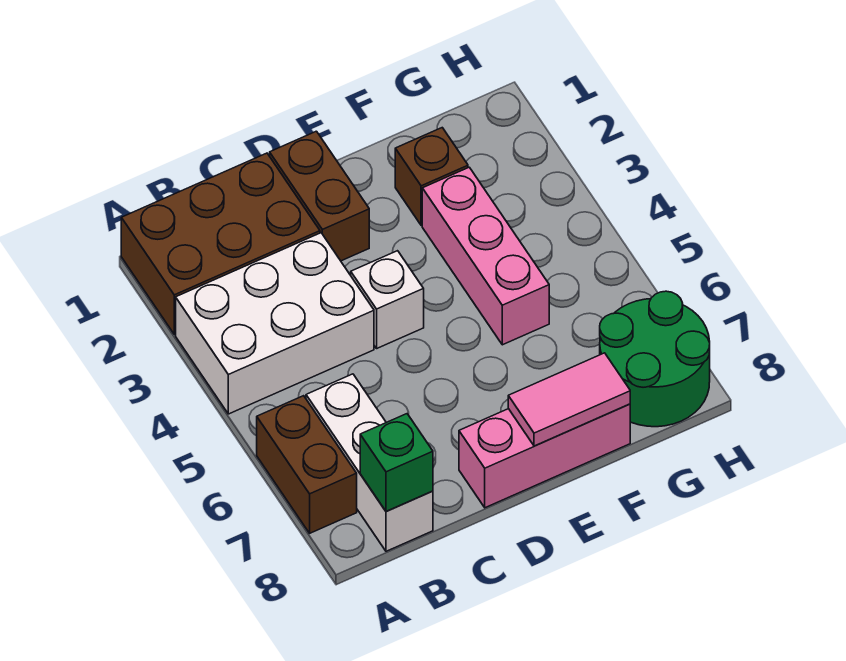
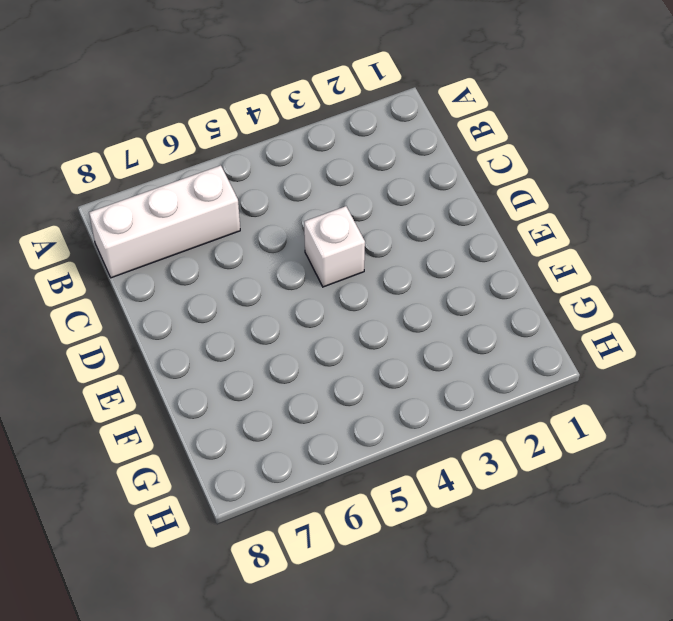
none -> brown 2x3 brick [121,153,320,334]
none -> white 2x3 brick [176,233,374,414]
none -> brown 1x2 brick [257,396,357,533]

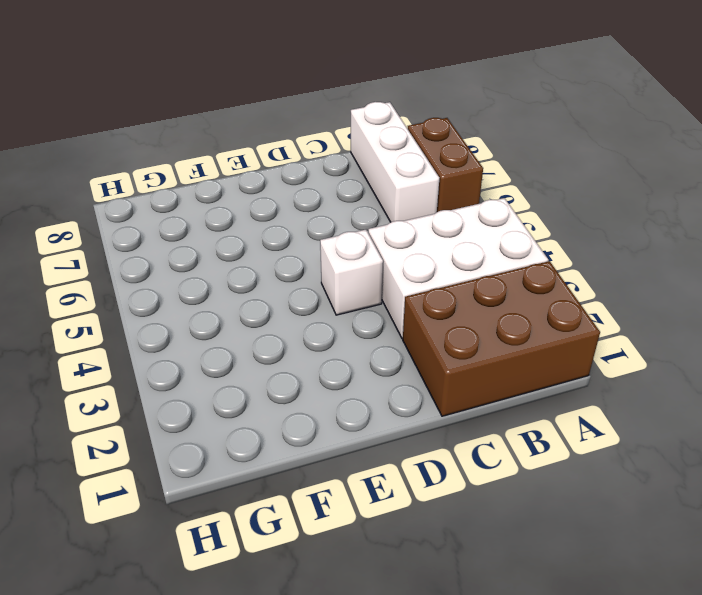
none -> brown 1x2 brick [270,131,369,261]
none -> pink 1x3 brick [459,404,630,508]
none -> brown 1x1 brick [395,128,468,225]

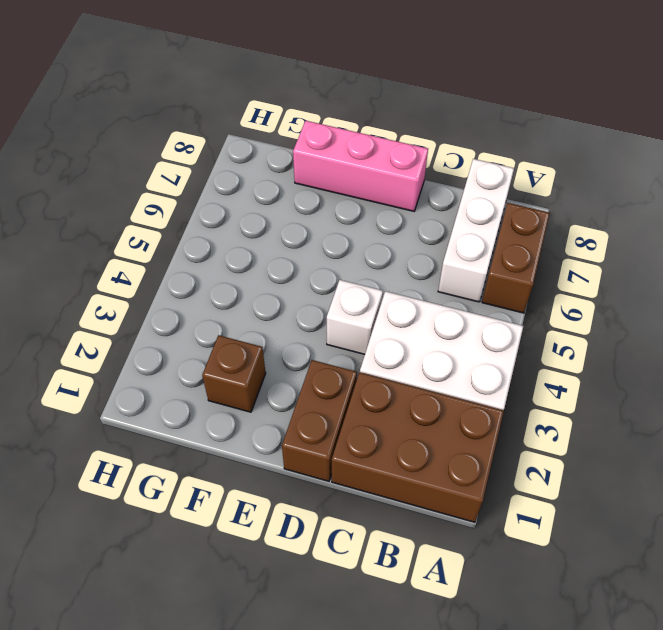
none -> pink 1x3 brick [422,167,549,345]
none -> green 2x2 round brick [600,291,710,427]
none -> green 1x1 brick [360,414,433,512]

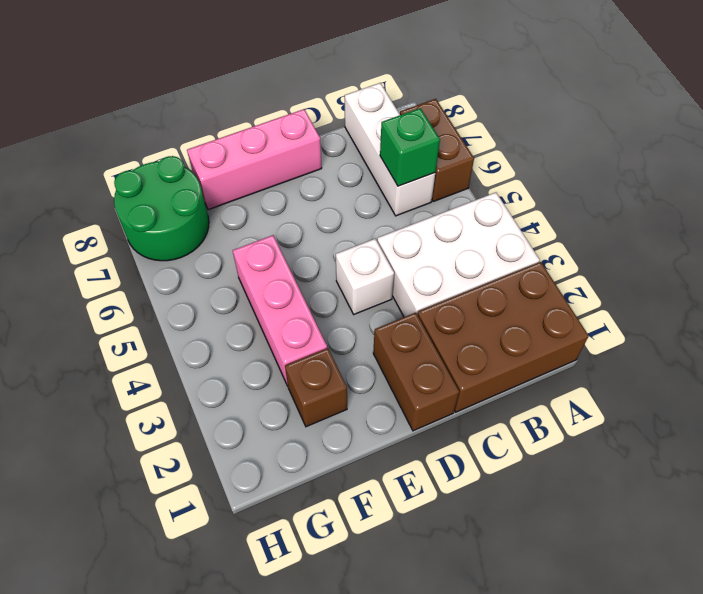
green 1x1 brick [380,108,440,186] -> green 1x1 brick moved to [360,414,433,512]
none -> pink 1x2 tile [508,353,630,446]

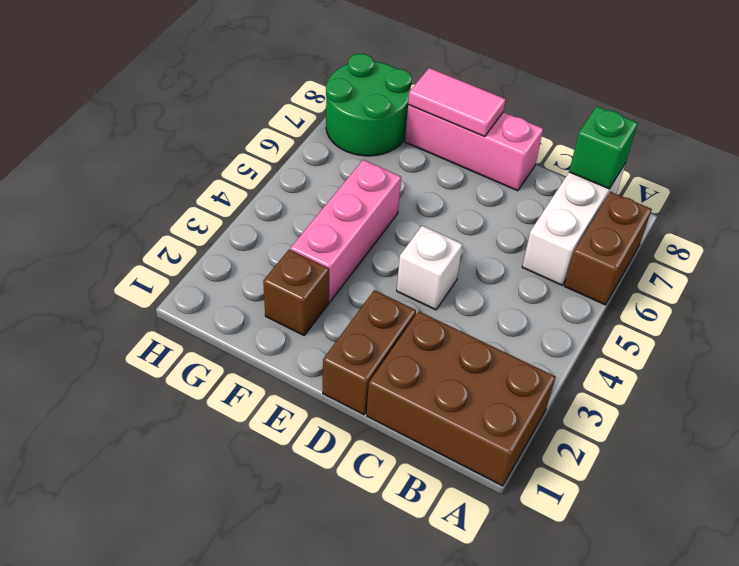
none -> white 2x3 brick [176,233,374,414]

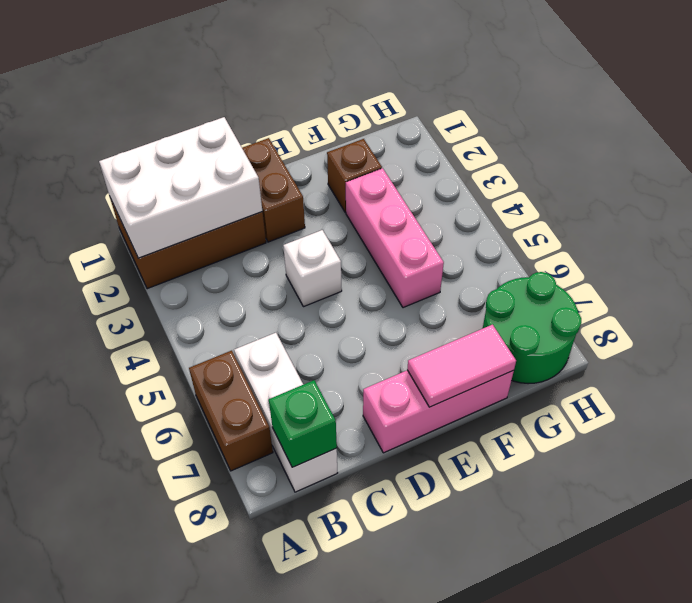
white 2x3 brick [99,117,262,258] -> white 2x3 brick moved to [176,233,374,414]

